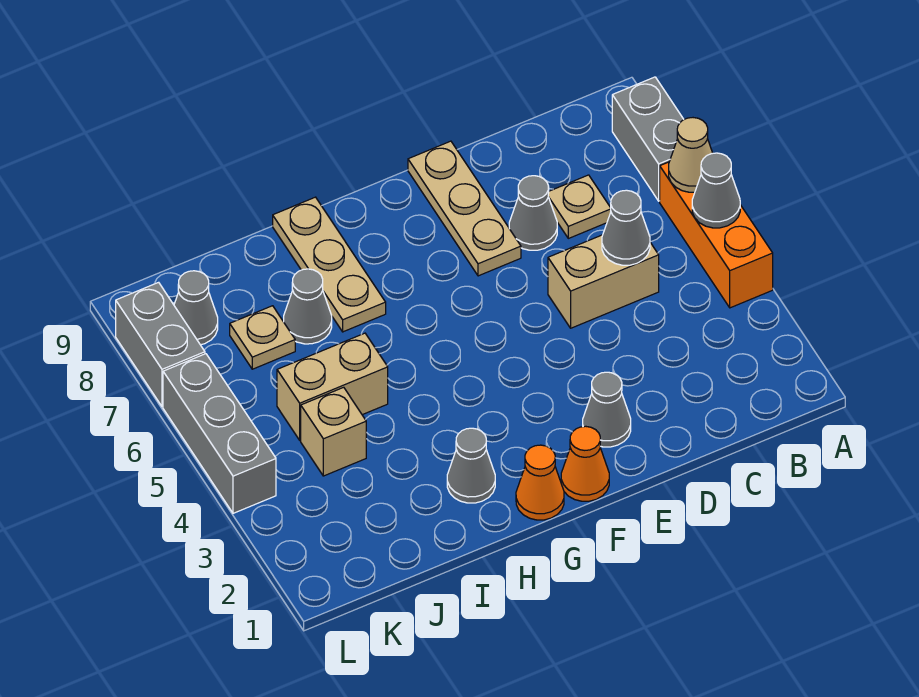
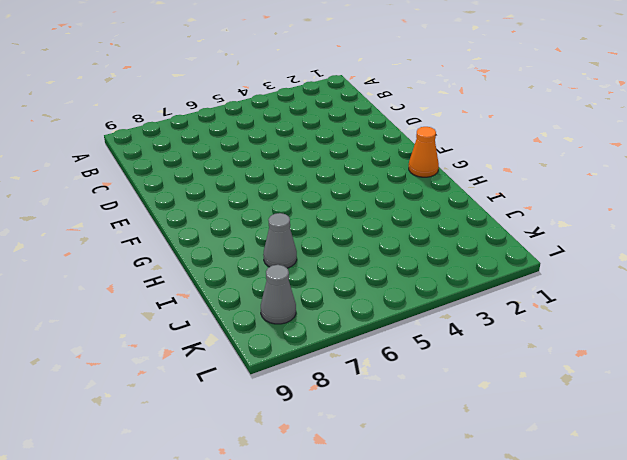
none -> orange 1x3 brick [660,162,773,308]
none -> grey 1x2 brick [612,77,684,201]
none -> tan 1x2 brick [548,235,659,328]

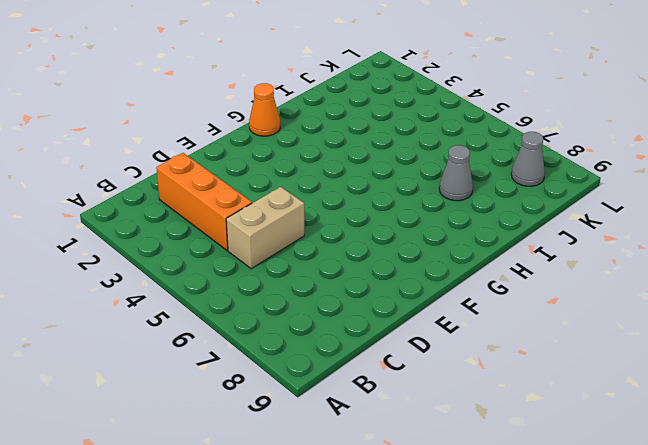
orange 1x3 brick [156,153,252,250] -> orange 1x3 brick moved to [660,162,773,308]
none -> grey 1x2 brick [612,77,684,201]
none -> tan 1x1 plate [548,175,611,238]
none -> grey 1x1 cone [509,176,557,250]

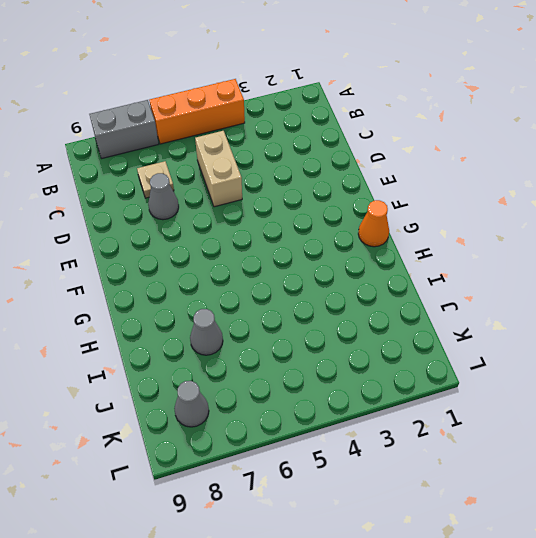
none -> grey 1x1 cone [583,372,631,447]
none -> tan 1x3 plate [408,141,521,276]
none -> orange 1x1 cone [561,426,609,501]

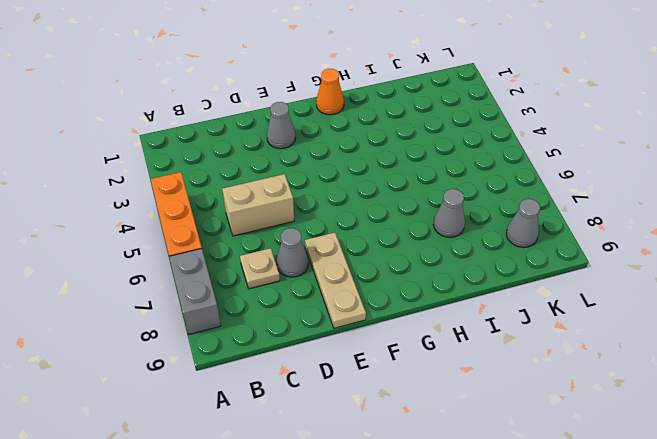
none -> orange 1x1 cone [561,426,609,501]
none -> grey 1x1 cone [447,428,495,503]
none -> tan 1x3 plate [273,197,386,332]

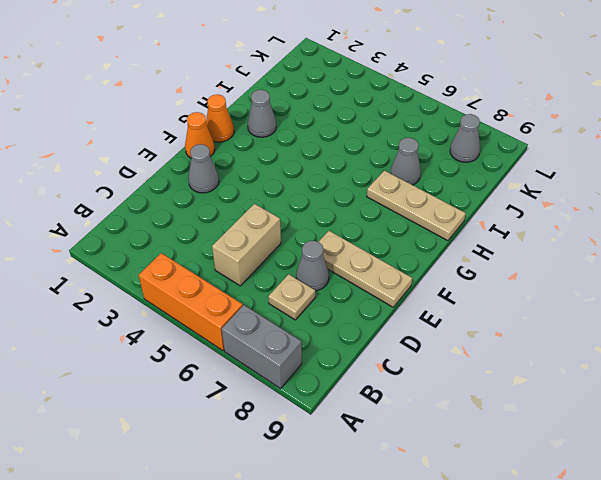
none -> tan 1x2 brick [277,333,388,440]
none -> tan 1x1 brick [301,387,366,476]
none -> tan 1x1 plate [230,306,295,369]

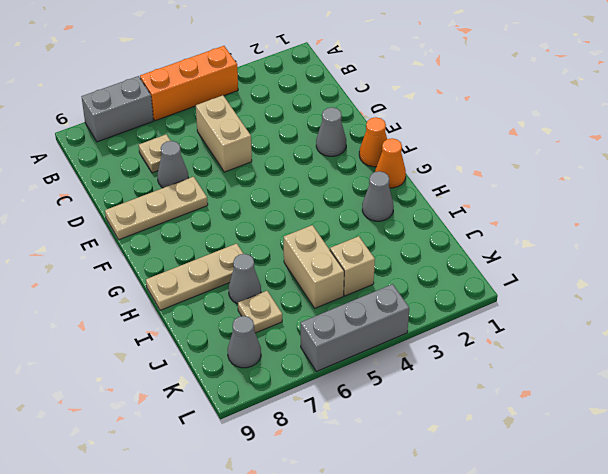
none -> grey 1x2 brick [116,282,205,407]
none -> grey 1x1 cone [692,153,740,228]
none -> tan 1x1 cone [669,118,713,192]

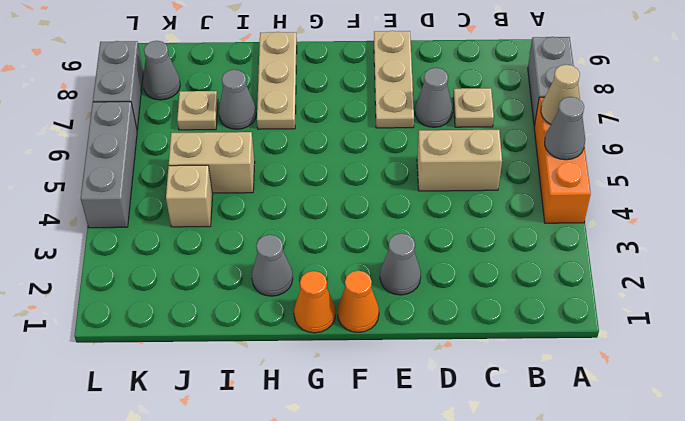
none -> grey 1x1 cone [602,190,650,265]

